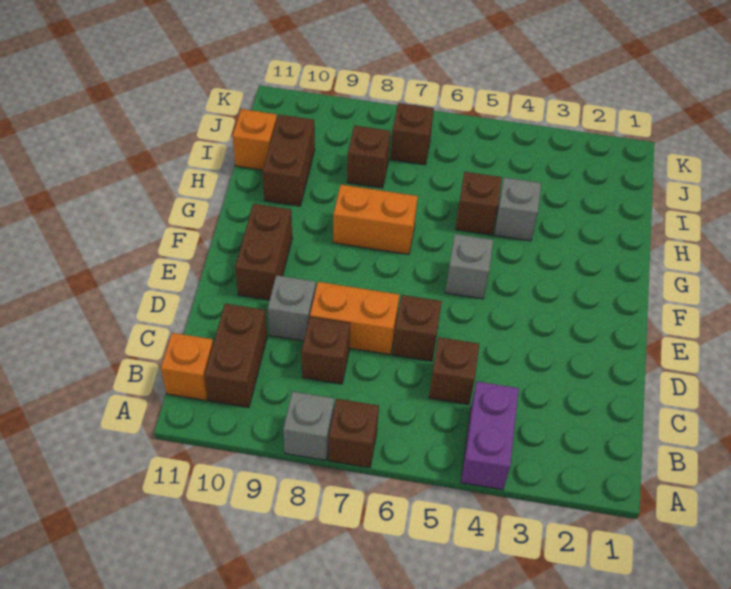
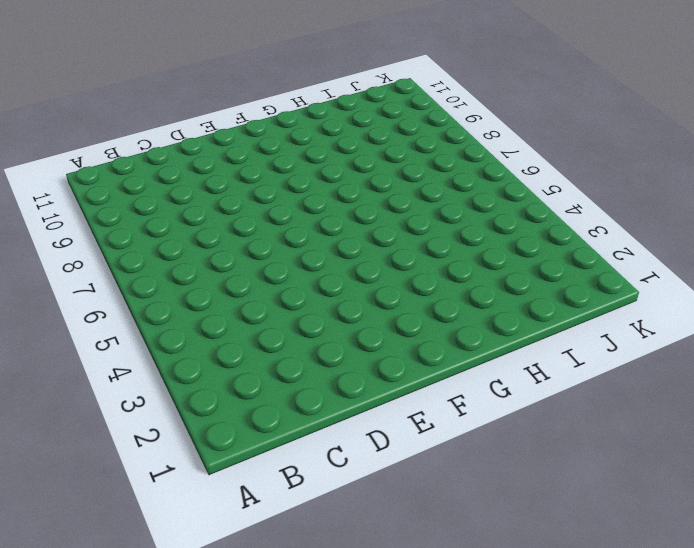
none -> purple 1x2 brick [461,382,519,490]
none -> brown 1x1 brick [329,399,379,468]
none -> grey 1x1 brick [283,391,334,460]

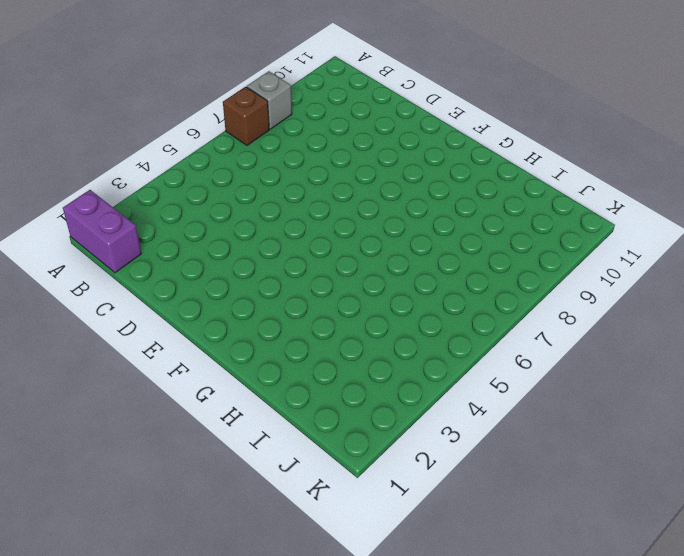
purple 1x2 brick [63,190,142,273] -> purple 1x2 brick moved to [461,382,519,490]
none -> brown 1x2 brick [205,304,267,407]
none -> orange 1x1 brick [161,333,213,401]
none -> brown 1x1 brick [429,337,479,405]

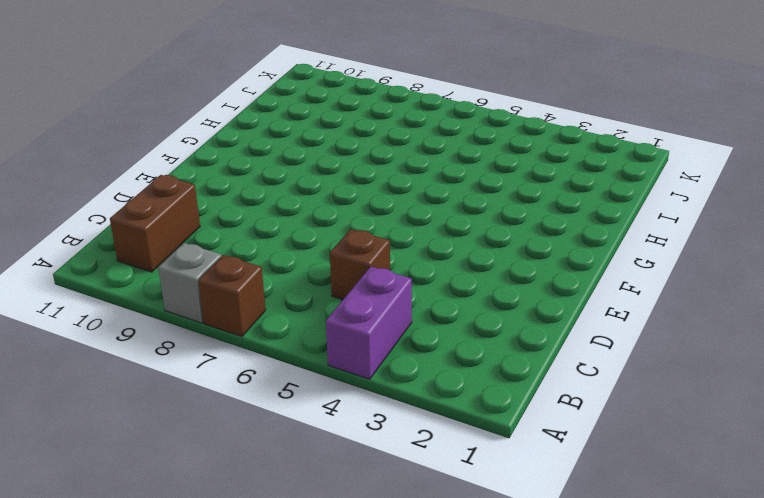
none -> orange 1x1 brick [161,333,213,401]
none -> brown 1x1 brick [301,317,350,384]
none -> brown 1x1 brick [393,295,442,361]

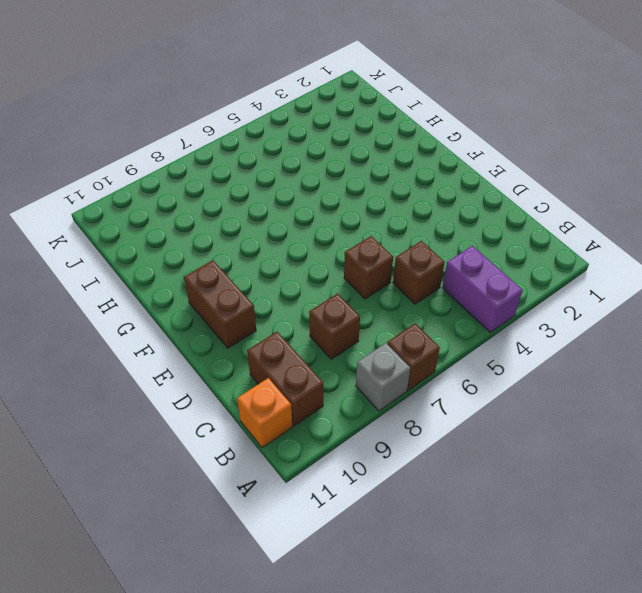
none -> orange 1x2 brick [310,282,399,355]
none -> grey 1x1 brick [268,275,316,341]
none -> grey 1x1 brick [445,234,493,299]

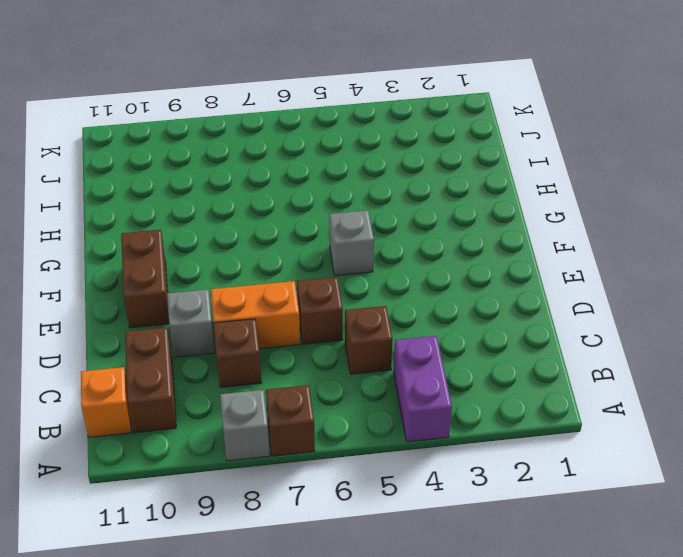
none -> orange 1x2 brick [333,185,418,254]
none -> grey 1x1 brick [494,178,541,241]
none -> brown 1x1 brick [456,172,502,235]

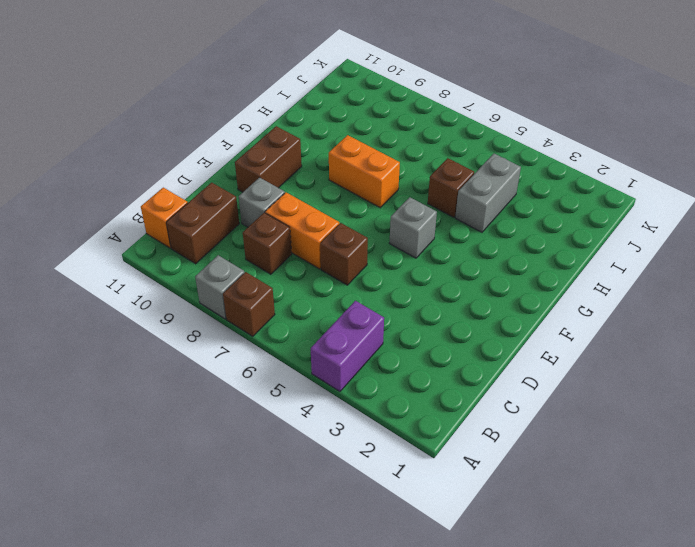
grey 1x2 brick [455,154,521,232] -> grey 1x1 brick [494,178,541,241]
none -> brown 1x1 brick [429,337,479,405]
none -> brown 1x2 brick [262,115,315,206]
none -> brown 1x1 brick [347,125,390,188]

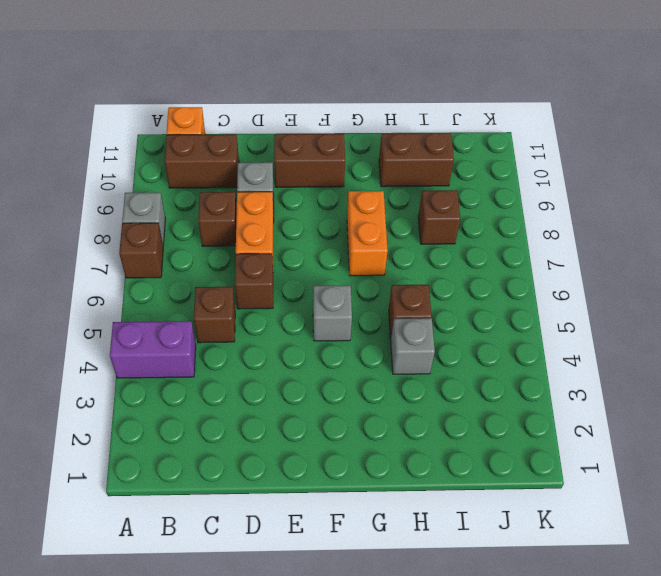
none -> orange 1x1 brick [233,109,277,170]
none -> brown 1x1 brick [391,103,434,165]

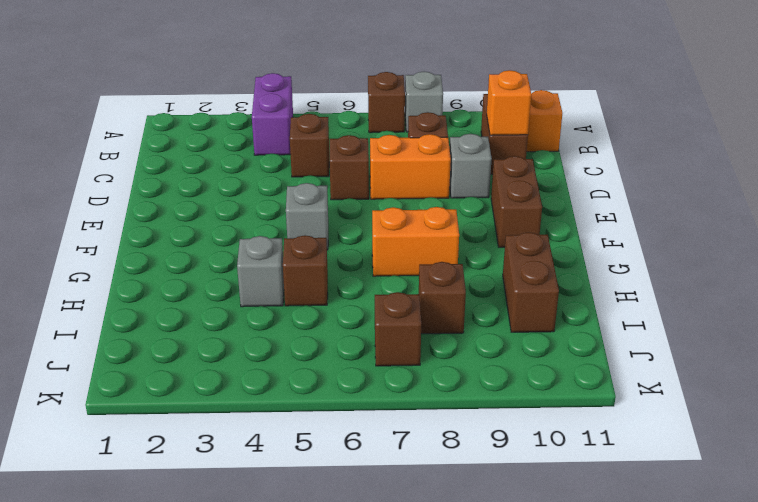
orange 1x1 brick [487,70,531,135] -> orange 1x1 brick moved to [233,109,277,170]

